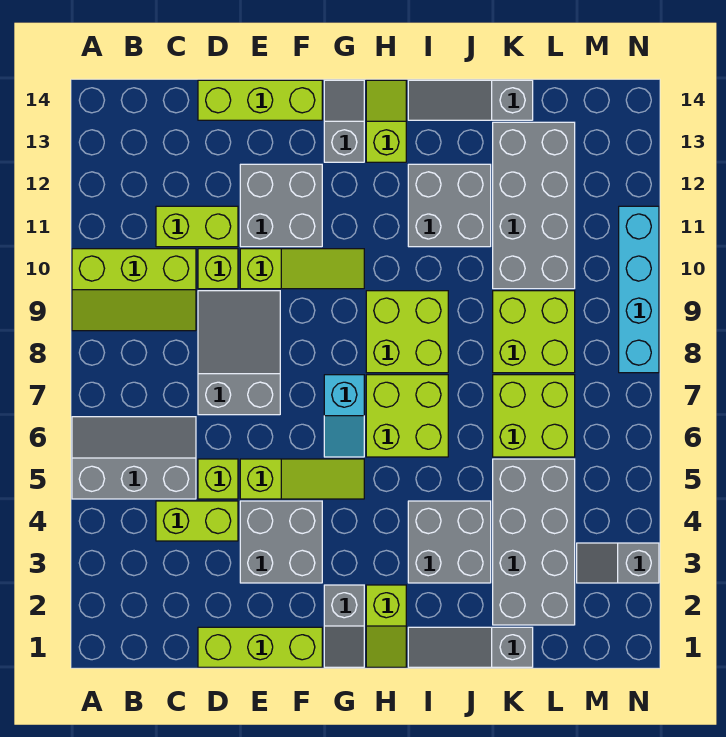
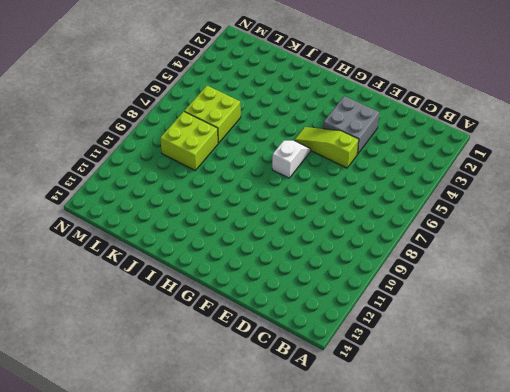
white 1x2 slope [272,140,311,178] -> cyan 1x2 slope [324,375,364,457]
none -> grey 2x3 slope [72,417,196,499]
none -> lime 2x3 slope [72,249,196,331]
none -> lime 1x2 brick [156,501,238,541]
none -> lime 1x2 brick [156,206,238,247]

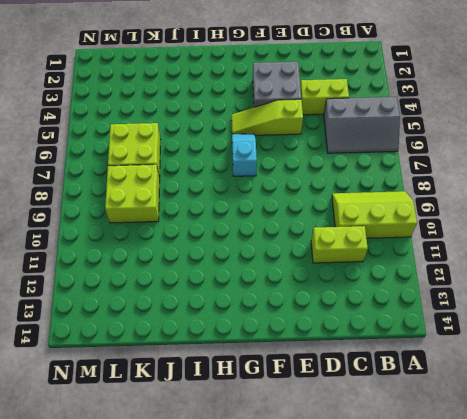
none -> lime 1x3 brick [198,627,322,667]
none -> lime 1x1 brick [198,459,238,499]
none -> grey 2x3 slope [198,291,280,415]
none -> lime 1x1 brick [198,249,238,289]

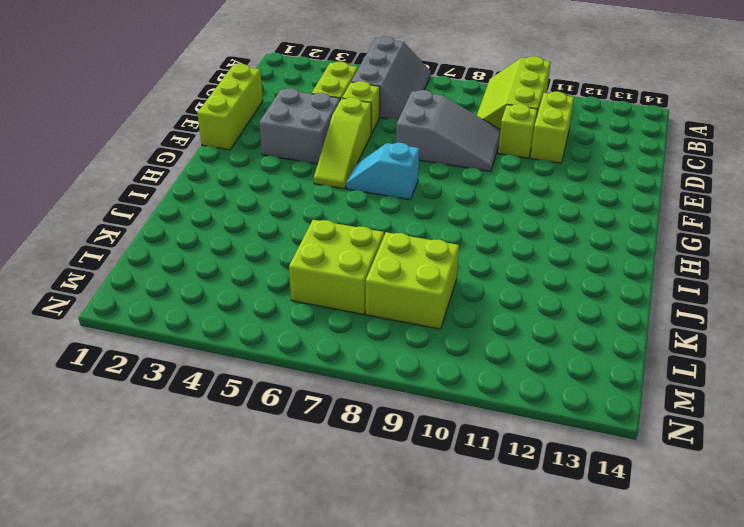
none -> lime 1x3 brick [198,80,322,120]
none -> lime 1x3 slope [240,249,364,289]
none -> grey 2x2 brick [240,164,322,247]
none -> grey 1x2 slope [324,585,364,667]

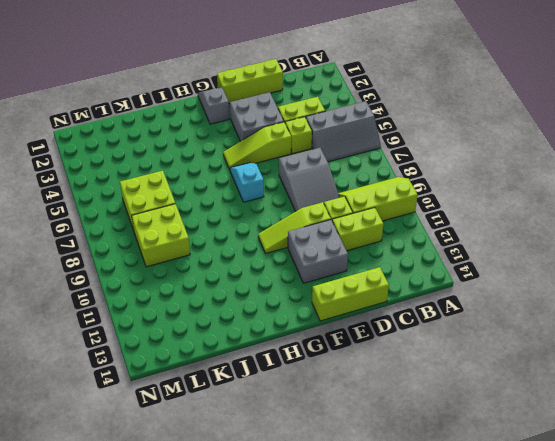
none -> grey 1x2 slope [324,80,364,162]
none -> lime 1x2 slope [366,585,406,667]
none -> lime 2x2 brick [366,375,448,457]
none -> lime 2x2 brick [366,291,448,373]

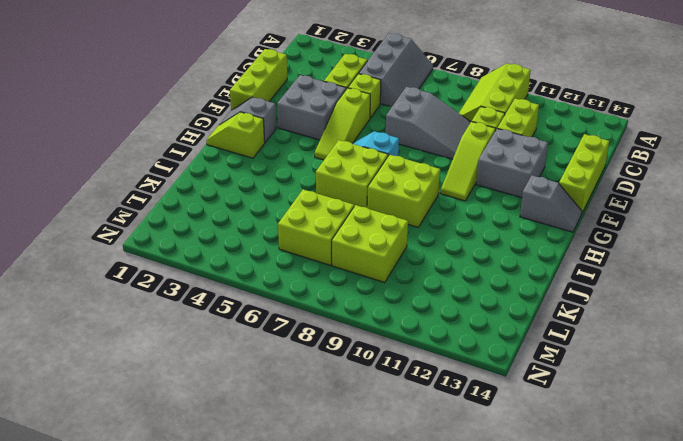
none -> lime 1x2 slope [366,80,406,162]
none -> grey 1x3 slope [408,627,533,667]
none -> grey 2x2 brick [408,501,491,583]
none -> grey 2x2 brick [408,164,491,247]

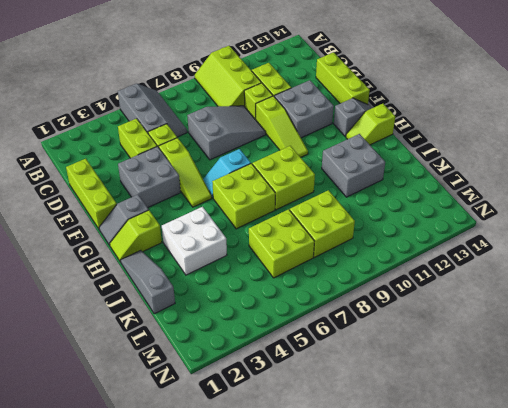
lime 1x2 slope [346,104,395,145] -> lime 1x2 slope turned to [366,80,406,162]
white 2x2 brick [162,207,227,275] -> grey 2x2 brick [408,501,491,583]
none -> grey 1x3 slope [408,80,533,120]
none -> grey 2x4 brick [493,459,575,625]
none -> grey 2x4 brick [493,122,575,289]
none -> grey 1x2 slope [577,543,659,583]

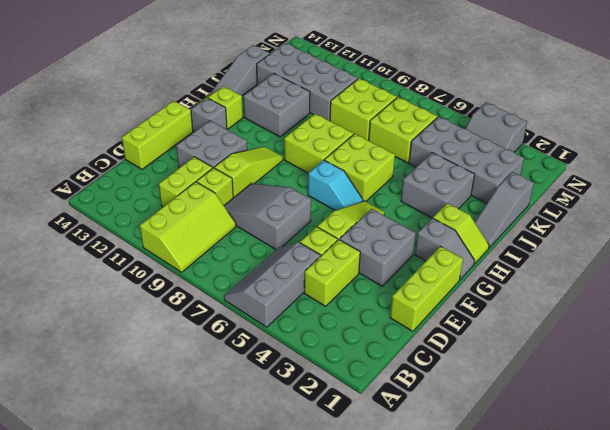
grey 2x2 slope [466,102,527,152] -> grey 1x2 slope [577,543,659,583]
none -> cyan 1x4 brick [619,206,659,373]

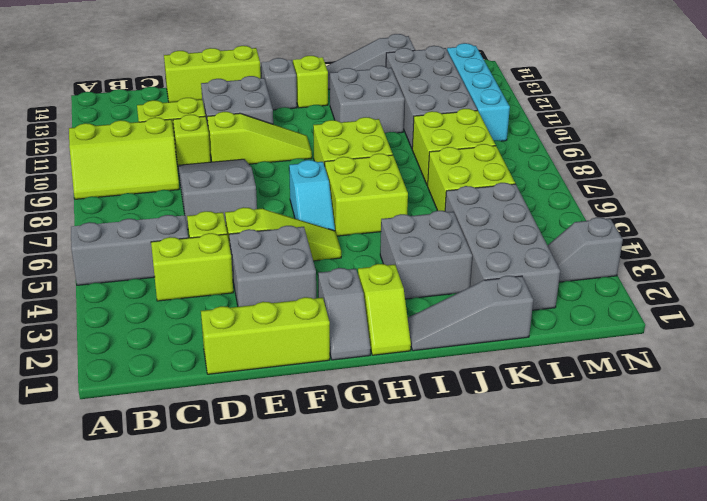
cyan 1x4 brick [447,43,510,141] -> cyan 1x4 brick moved to [619,206,659,373]

